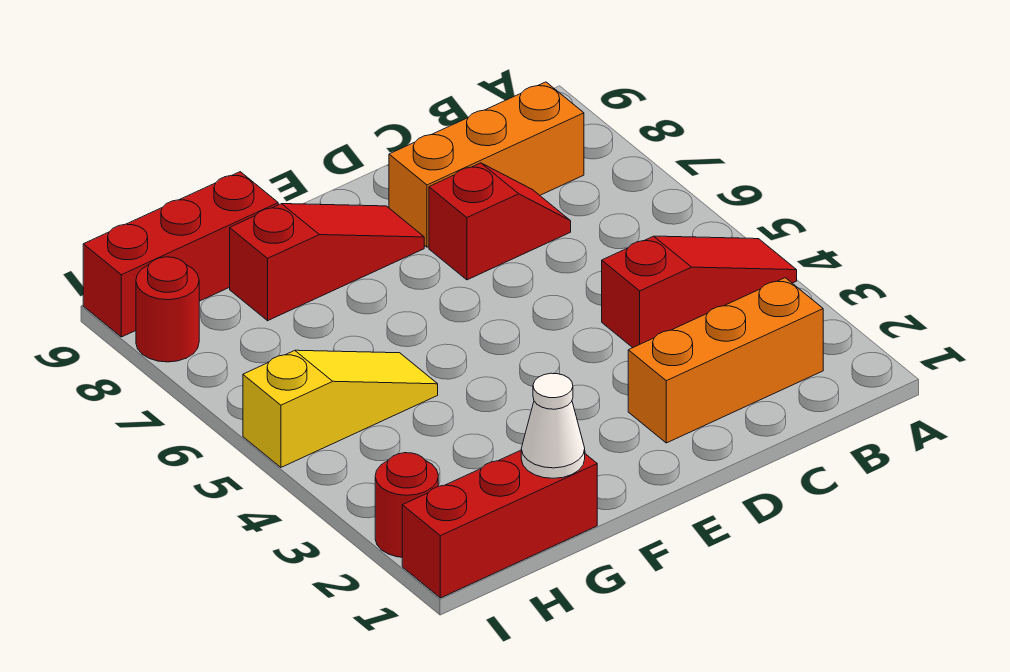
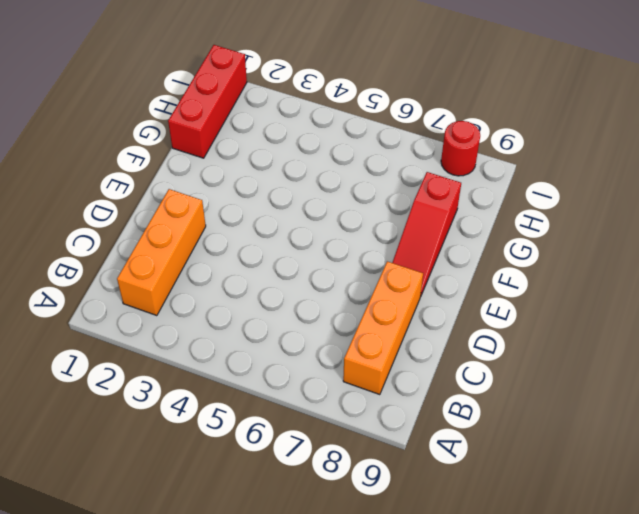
none -> red 1x3 slope [602,236,797,348]
none -> red 1x2 slope [429,163,571,280]

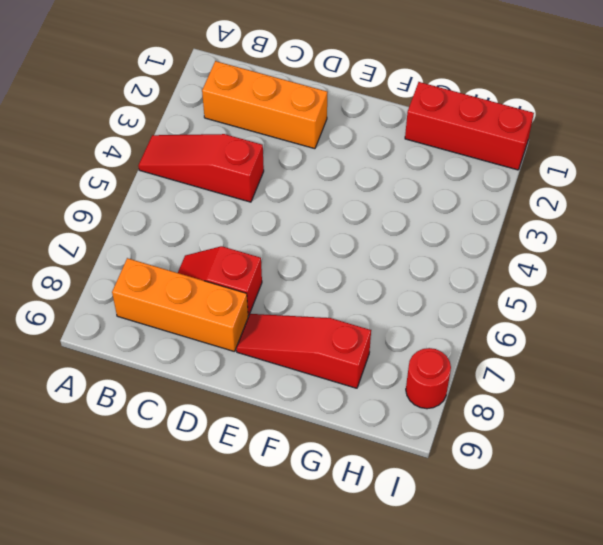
none -> yellow 1x3 slope [243,350,438,467]
none -> red 1x3 brick [83,172,278,337]

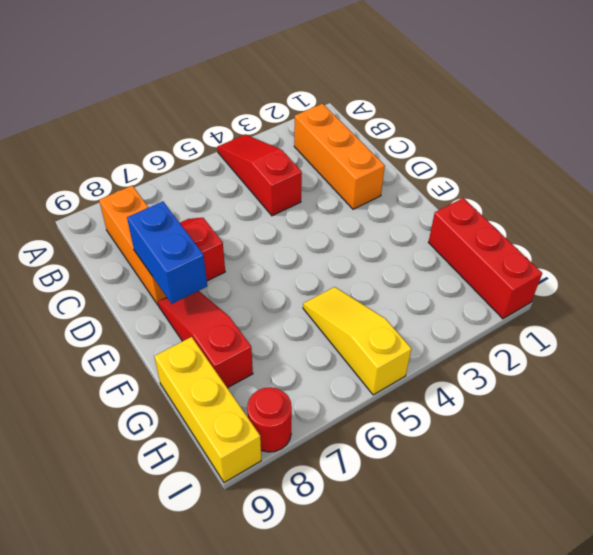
blue 1x2 brick [127,201,207,304] -> none
yellow 1x3 brick [154,337,261,483] -> red 1x3 brick [83,172,278,337]
none -> red 1x1 round brick [375,453,438,557]
none -> white 1x1 cone [521,373,585,478]

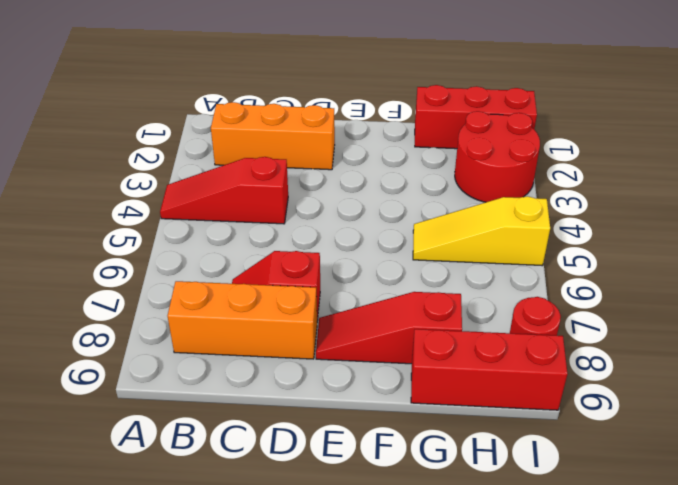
red 2x2 round brick [455,111,540,202] -> red 1x1 round brick [375,453,438,557]
none -> white 1x1 cone [521,373,585,478]

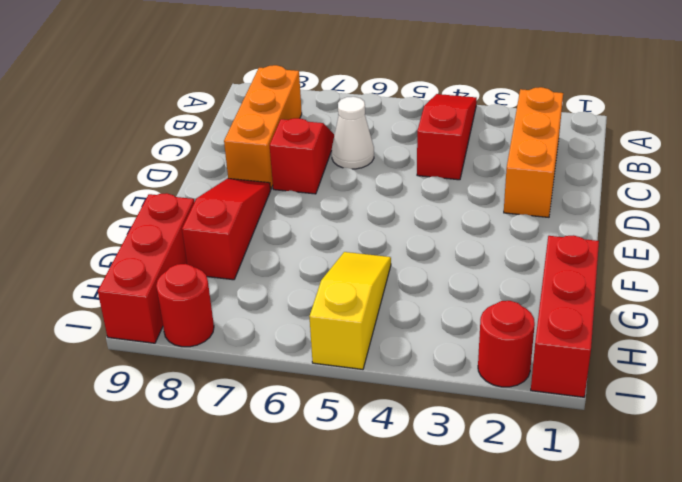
white 1x1 cone [332,97,374,169] -> white 1x1 cone moved to [521,373,585,478]

